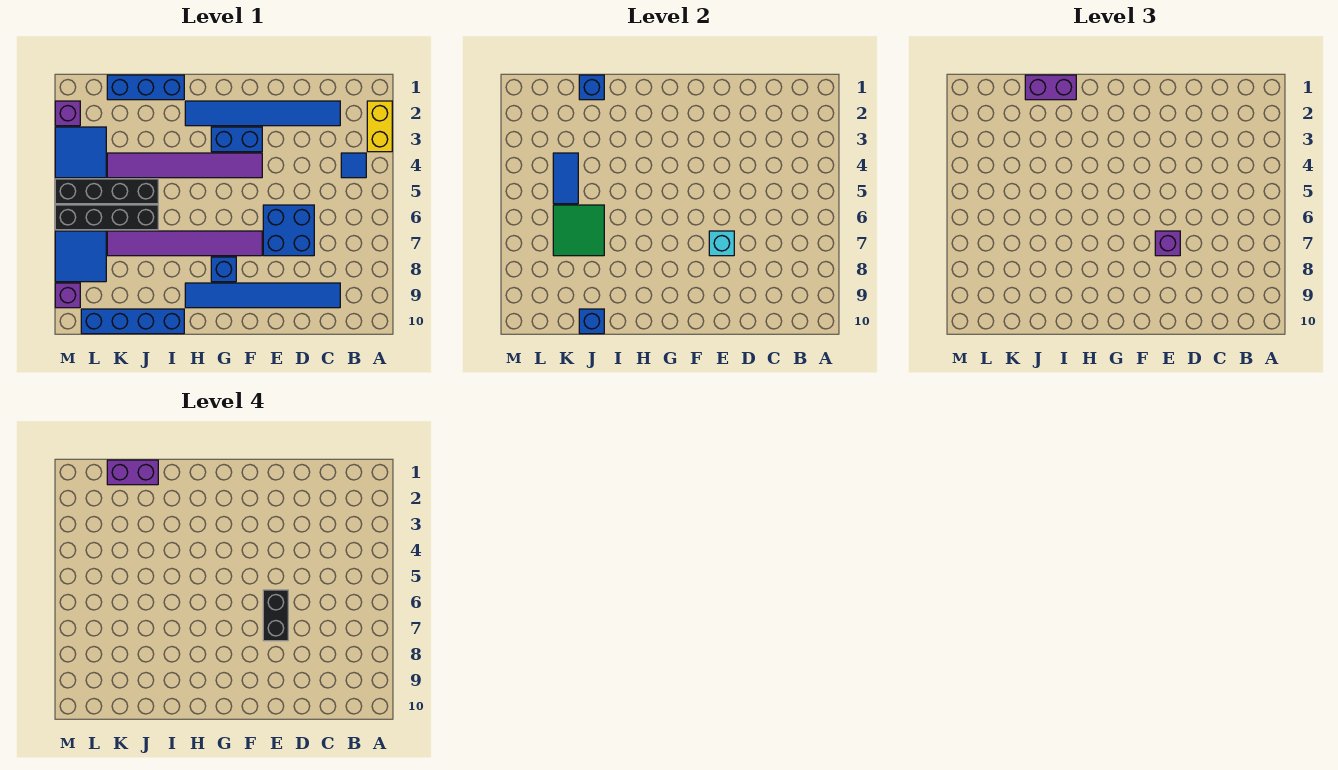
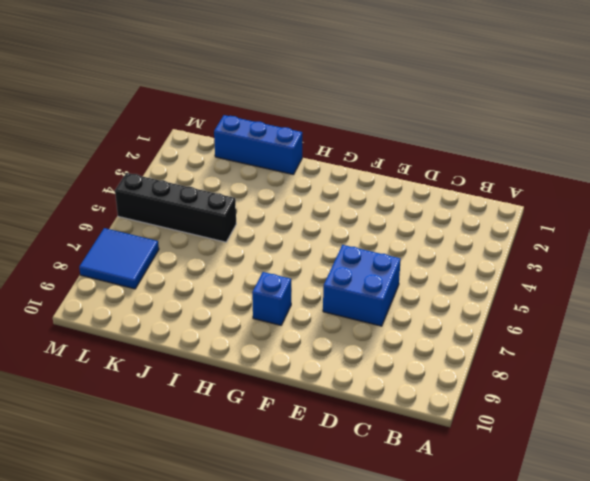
none -> yellow 1x2 brick [367,101,392,152]
none -> blue 1x1 tile [341,153,366,178]
none -> blue 1x6 tile [185,101,340,126]

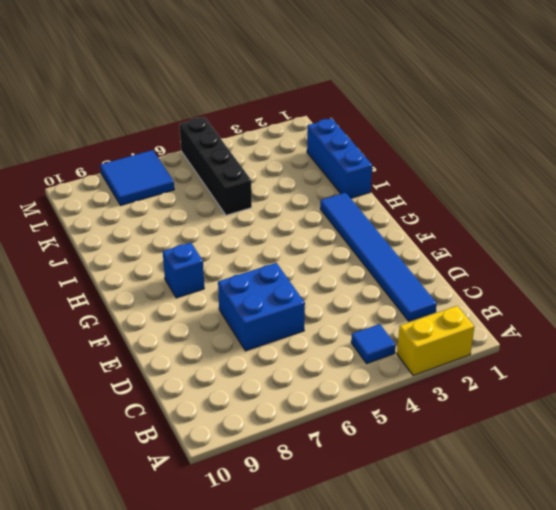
none -> blue 1x6 tile [185,283,340,308]
none -> blue 1x2 brick [211,127,262,152]
none -> purple 1x6 tile [107,153,262,178]

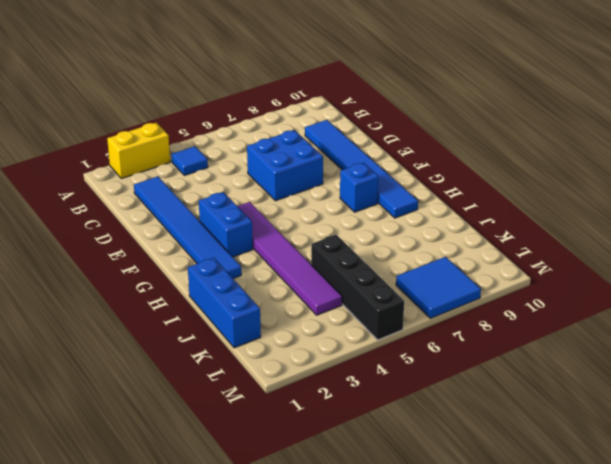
none -> purple 1x6 tile [107,231,262,256]
none -> blue 1x4 brick [81,309,184,334]
none -> black 1x4 brick [55,205,158,230]

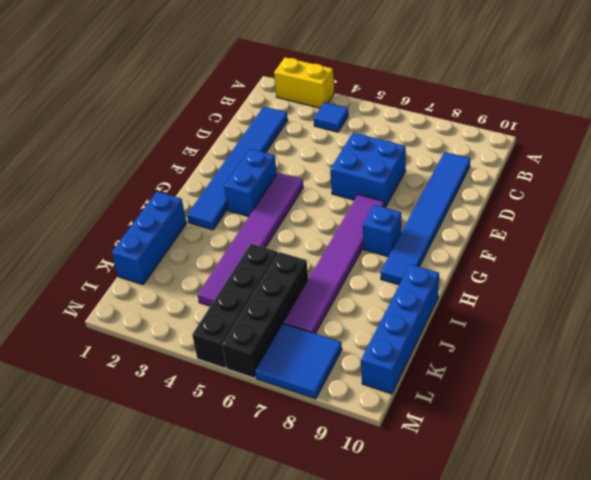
none -> blue 2x2 tile [55,127,106,178]
none -> purple 1x1 brick [55,101,80,126]
none -> purple 1x1 brick [55,283,80,308]

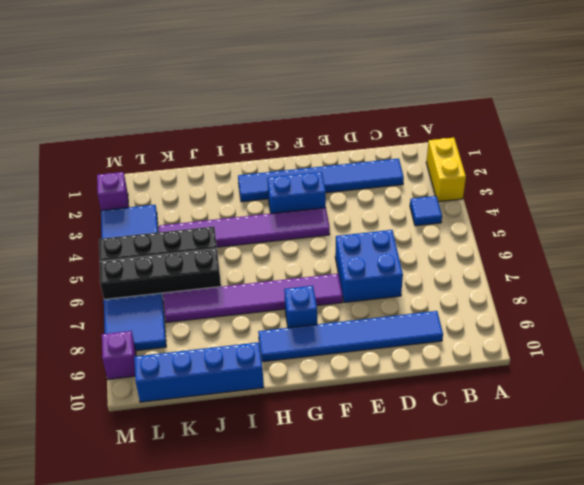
none -> blue 1x3 brick [107,75,184,100]
none -> cyan 1x1 brick [709,231,734,256]
none -> blue 1x1 brick [579,75,604,100]

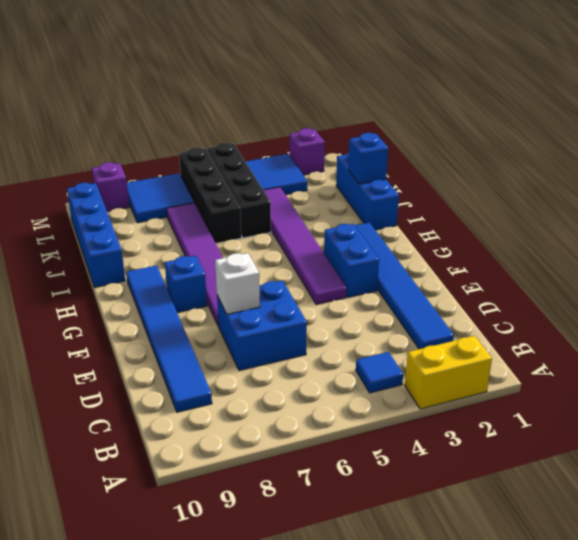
white 1x1 brick [215,253,260,314] -> cyan 1x1 brick [709,231,734,256]
none -> green 2x2 tile [553,205,604,256]
none -> blue 1x1 brick [579,309,604,334]
none -> blue 1x2 tile [553,153,578,204]

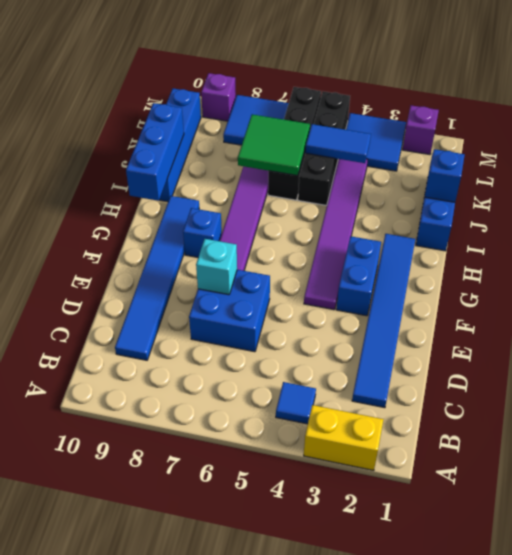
blue 1x3 brick [126,103,184,201] -> blue 1x1 brick [579,309,604,334]
none -> purple 1x1 brick [1155,231,1180,256]
none -> purple 1x2 brick [1025,75,1076,100]
none -> black 1x2 brick [263,590,288,641]

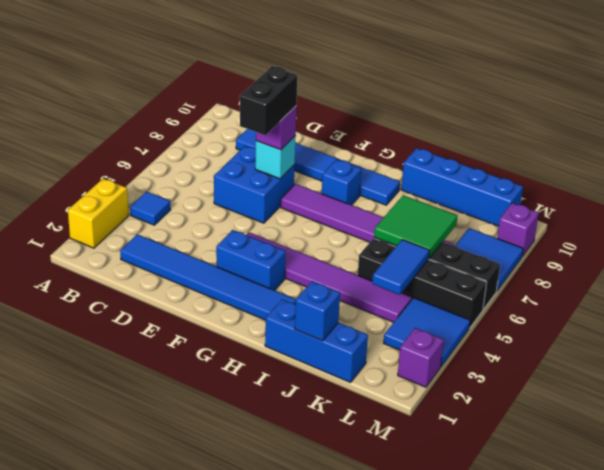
none -> blue 1x1 brick [579,309,604,334]
none -> purple 1x2 brick [1025,75,1076,100]
none -> purple 1x2 brick [107,460,158,485]

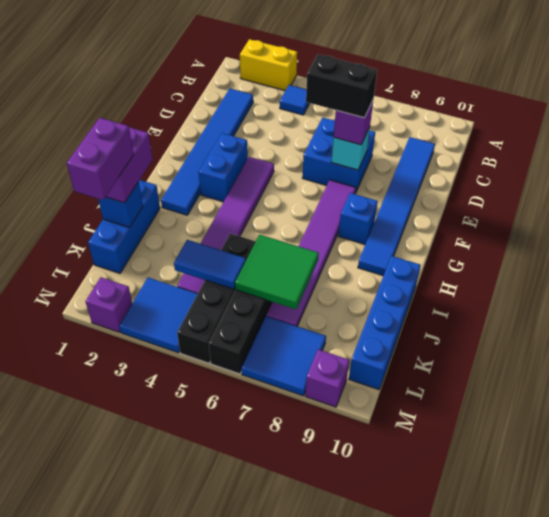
none -> blue 1x1 brick [579,309,604,334]

